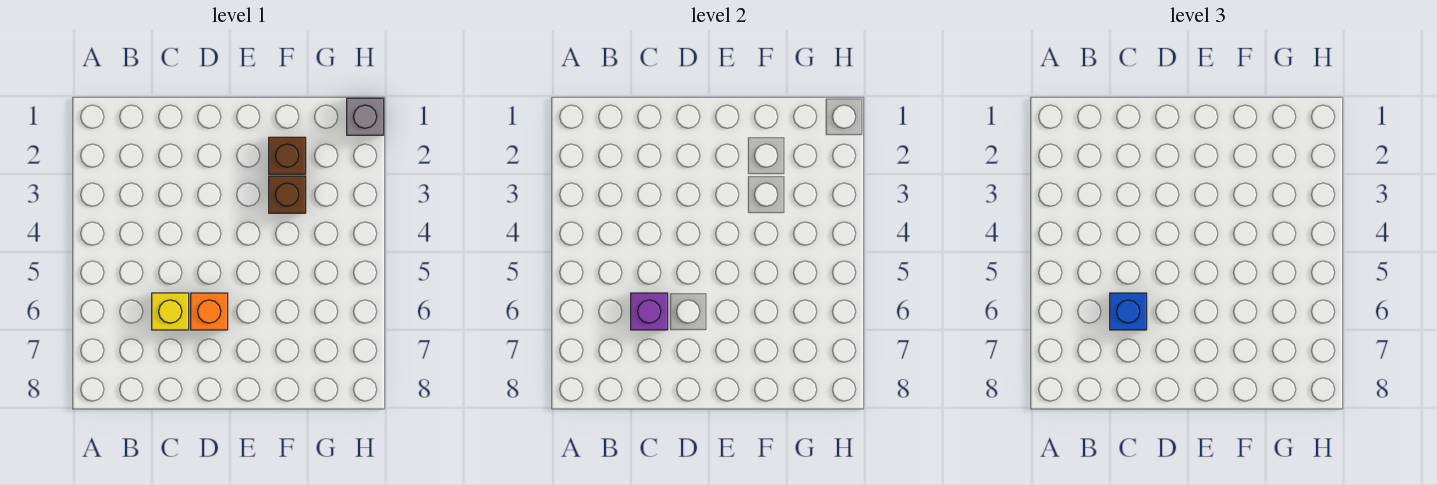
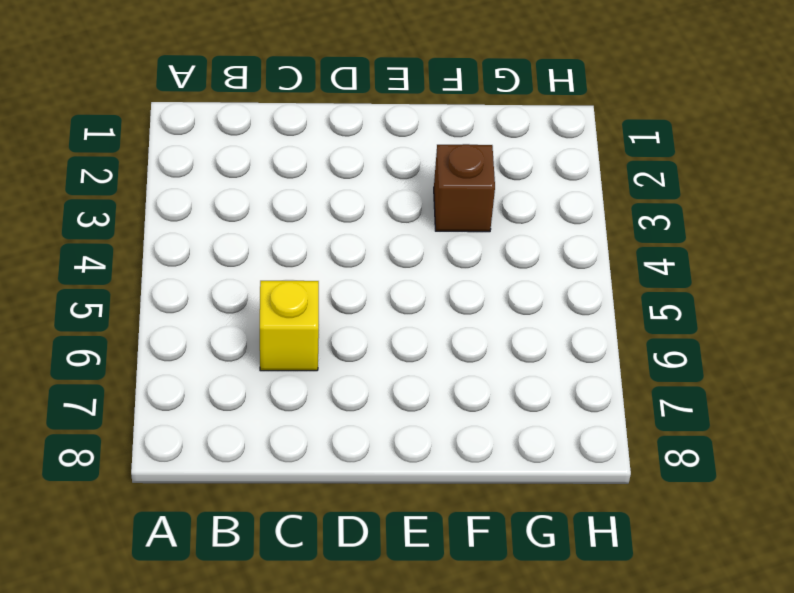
none -> orange 1x1 brick [191,293,228,330]
none -> brown 1x1 brick [269,137,306,174]

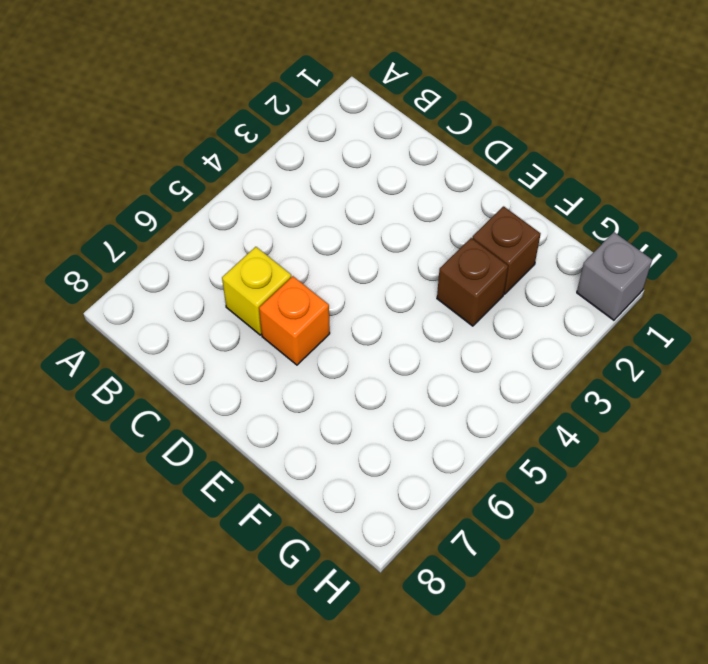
none -> purple 1x1 brick [631,293,668,330]
none -> blue 1x1 brick [1110,293,1147,330]

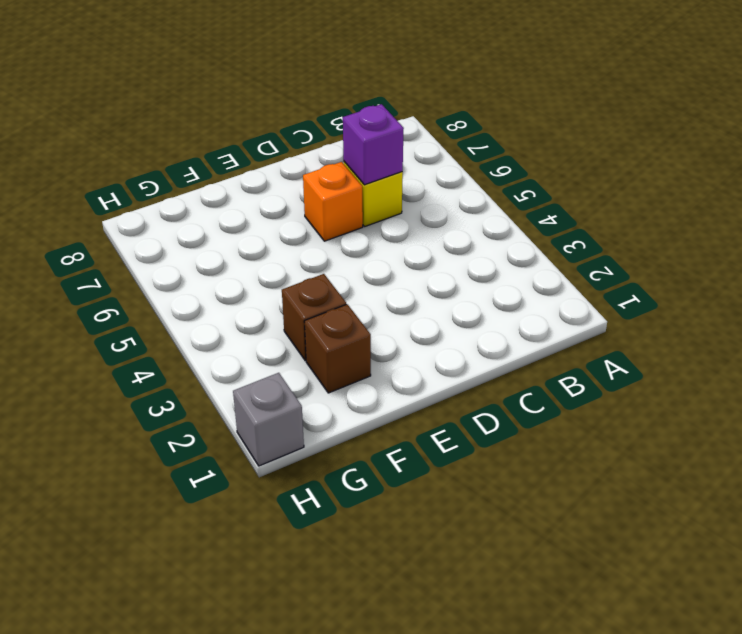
none -> blue 1x1 brick [1110,293,1147,330]

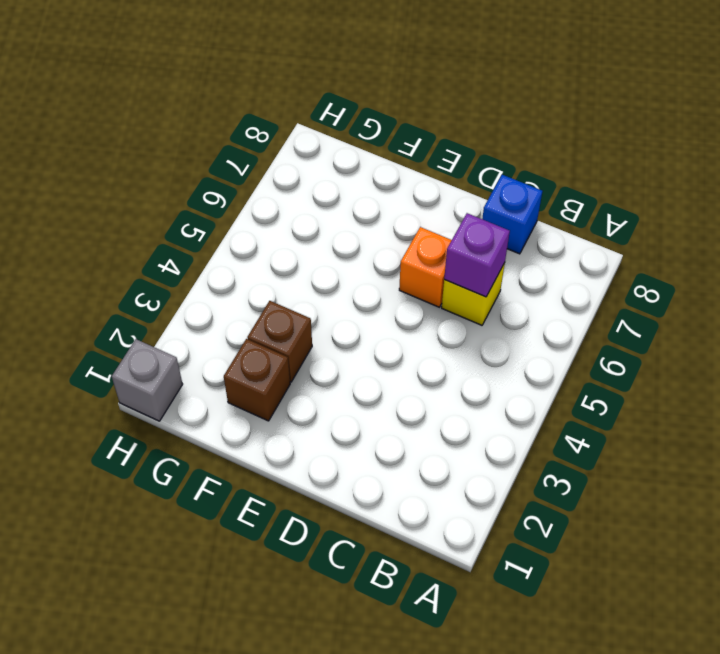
blue 1x1 brick [482,175,542,254] -> blue 1x1 brick moved to [1110,293,1147,330]

